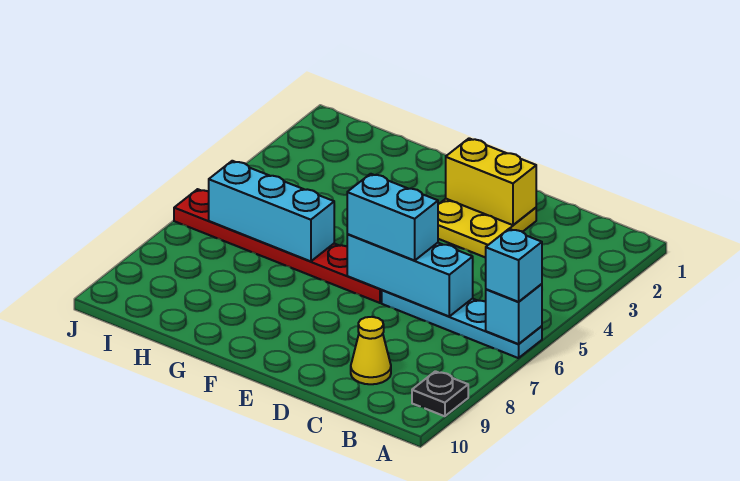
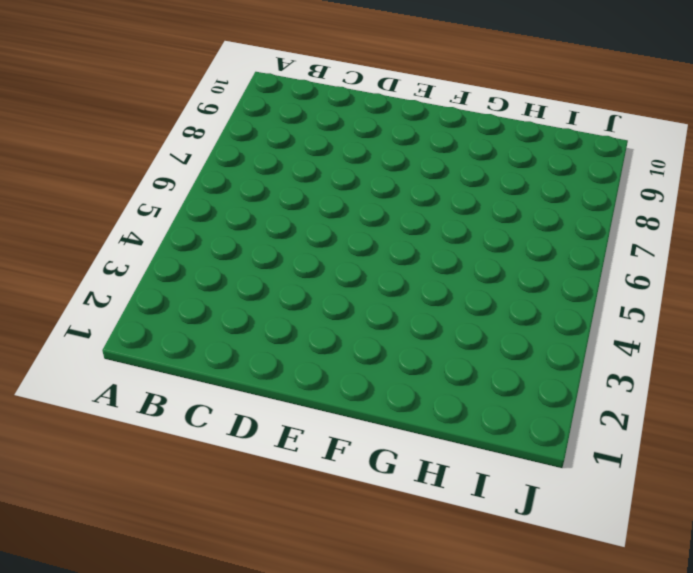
none -> cyan 1x4 plate [382,290,542,358]
none -> black 1x1 plate [412,371,468,416]

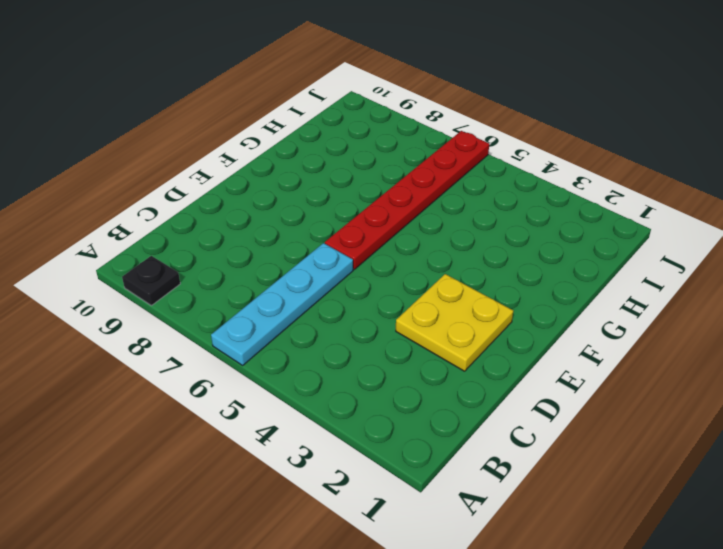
none -> yellow 1x1 cone [351,317,391,384]
none -> cyan 1x1 brick [486,284,542,344]

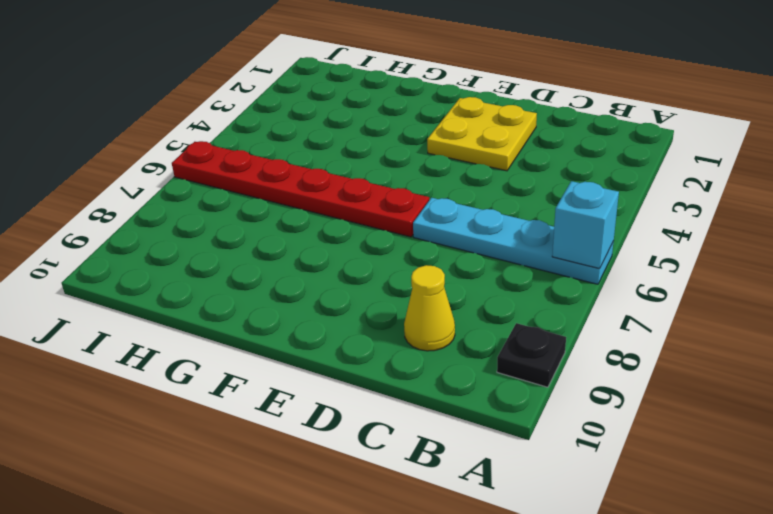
none -> cyan 1x3 brick [347,234,473,316]
none -> yellow 1x2 brick [446,138,536,225]

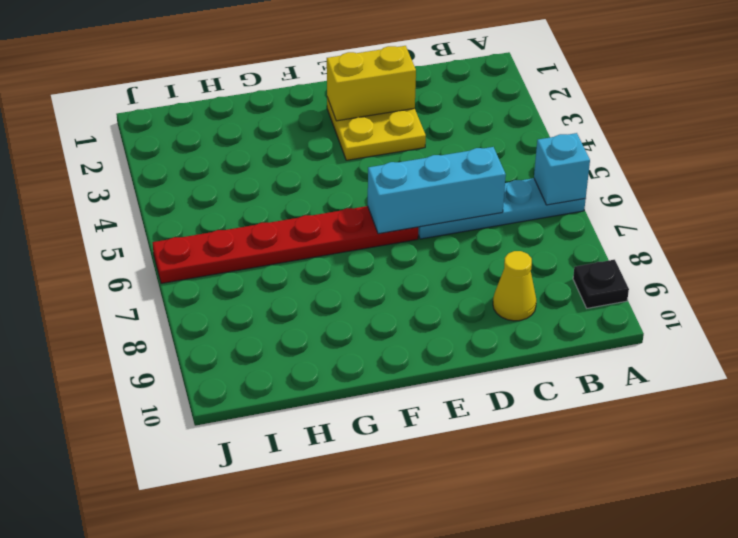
none -> cyan 1x3 brick [209,161,334,262]
none -> cyan 1x1 brick [486,229,542,302]

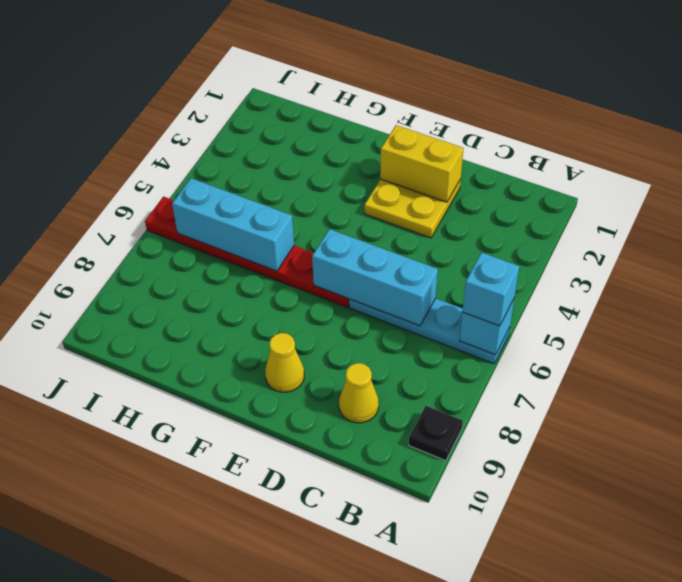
yellow 1x1 cone [265,333,304,392] -> none
none -> cyan 1x2 brick [347,174,438,260]

